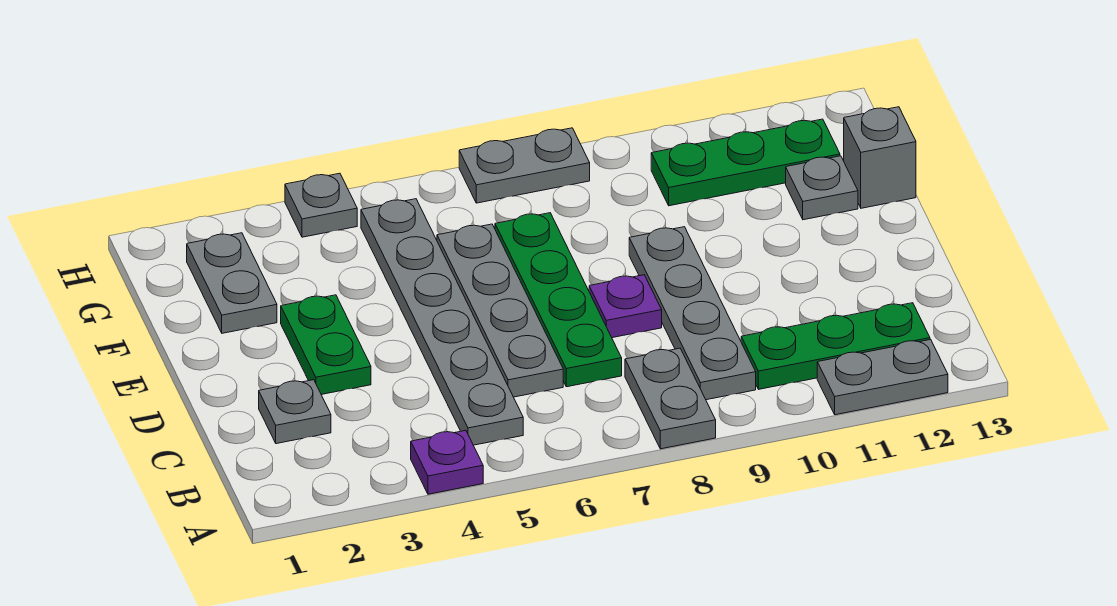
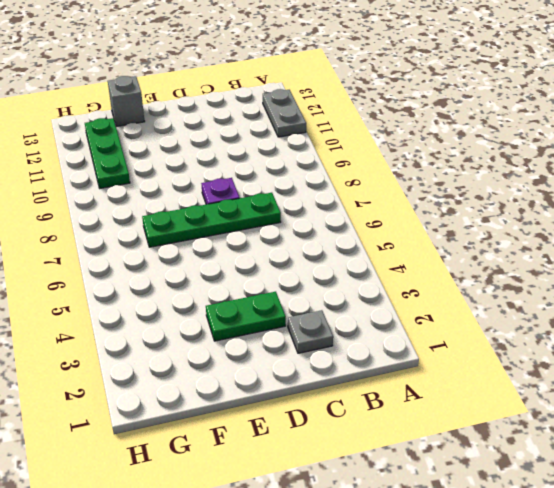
none -> purple 1x1 plate [411,430,483,494]
none -> grey 1x2 plate [625,348,716,449]
none -> grey 1x6 plate [361,199,523,445]

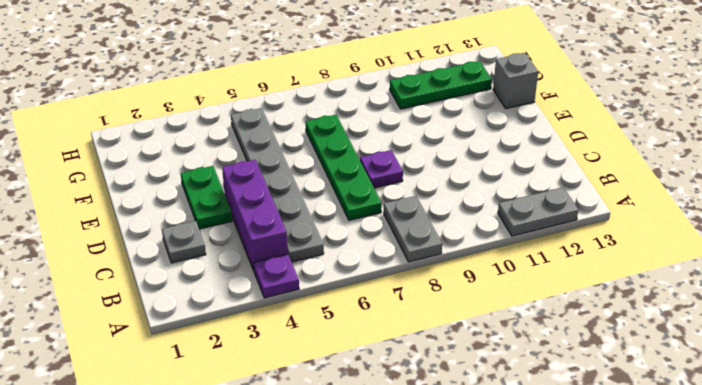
purple 1x3 brick [222,160,288,271] -> none
none -> grey 1x4 plate [629,227,756,400]
none -> green 1x3 plate [741,303,930,389]
none -> grey 1x4 plate [437,224,563,397]

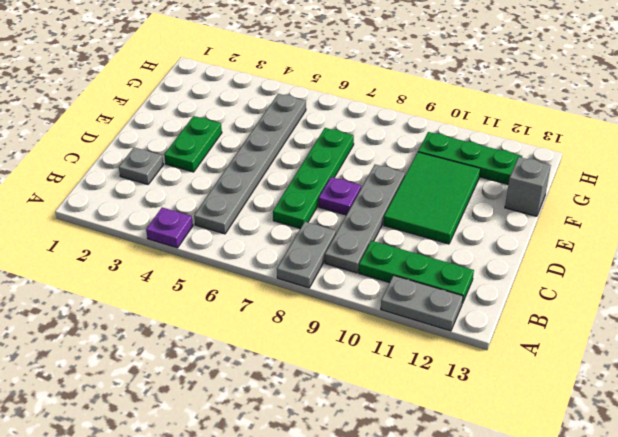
green 2x3 tile [384,152,480,244] -> none
none -> grey 1x4 plate [437,224,563,397]
none -> grey 1x2 plate [187,233,277,333]
none -> grey 1x1 plate [786,156,858,220]

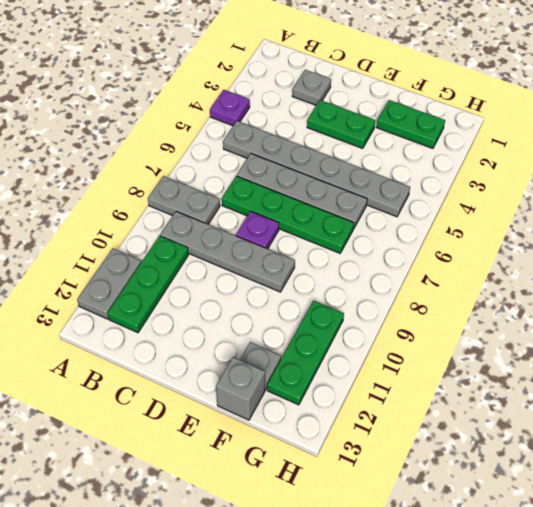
green 1x2 plate [376,100,445,148] -> grey 1x2 plate [187,233,277,333]
none -> grey 1x1 plate [285,173,357,237]
none -> grey 1x2 plate [459,128,590,203]

